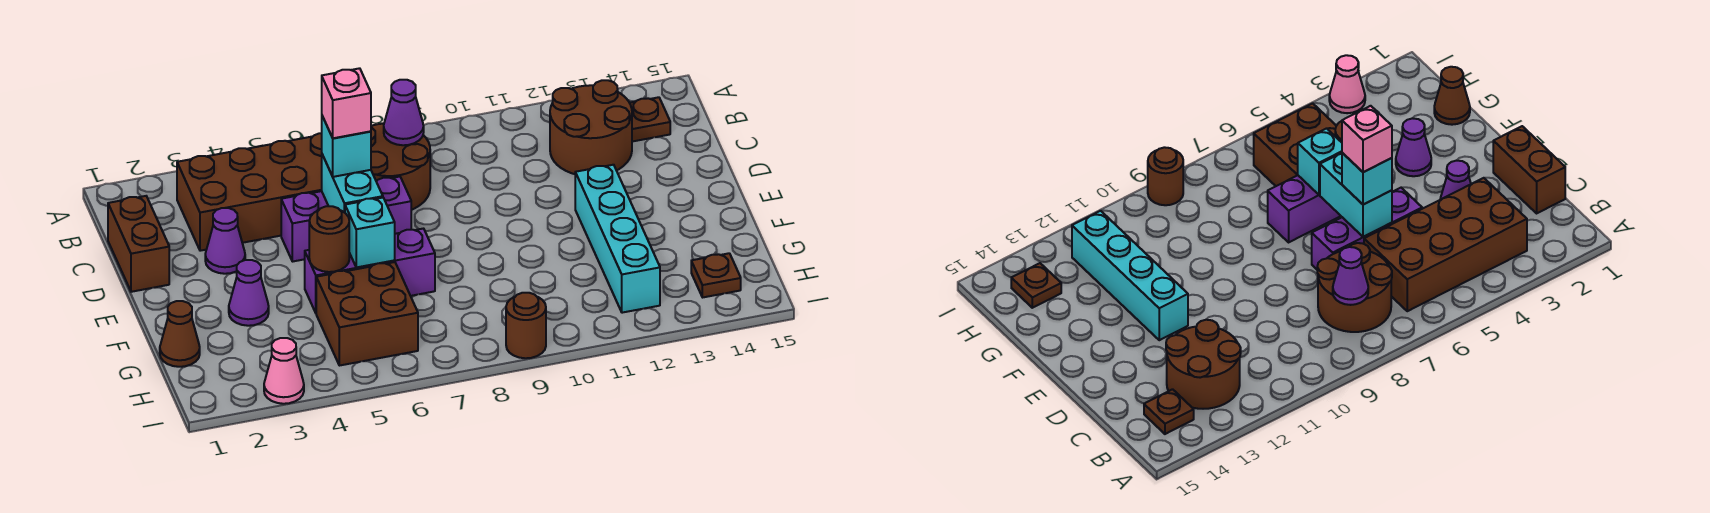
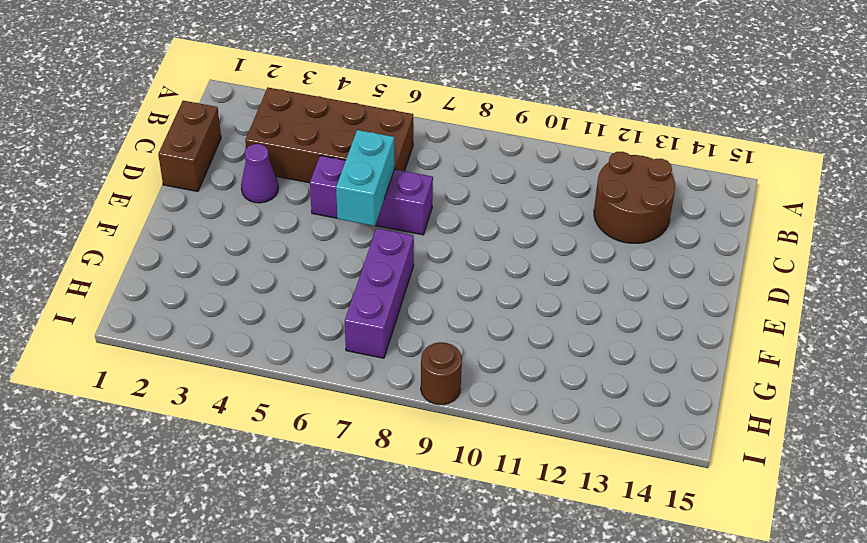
purple 1x3 brick [345,228,414,358] -> purple 1x3 brick turned to [305,229,435,313]
none -> brown 2x2 round brick [371,123,430,210]
none -> brown 1x1 plate [630,97,670,142]
none -> cyan 1x4 brick [575,165,660,313]

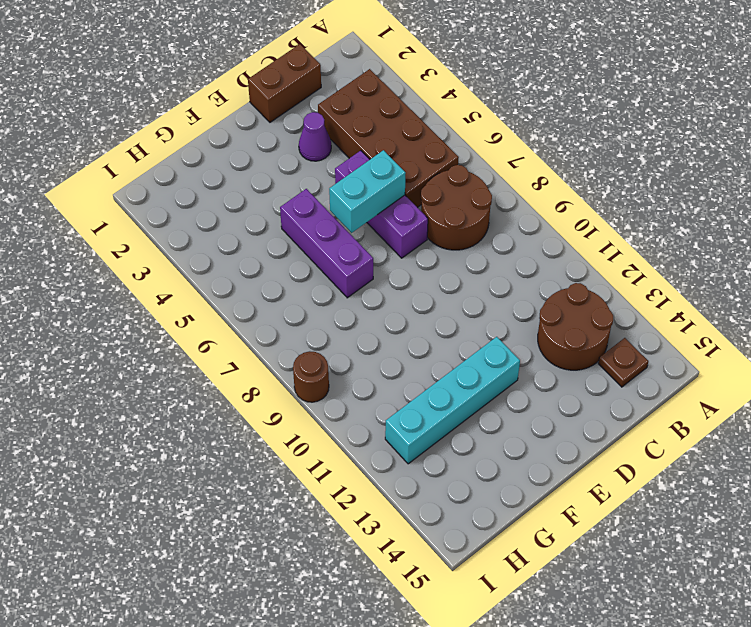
none -> purple 1x1 cone [229,260,269,326]
none -> brown 1x1 cone [160,301,200,367]
none -> brown 2x2 brick [316,262,418,366]

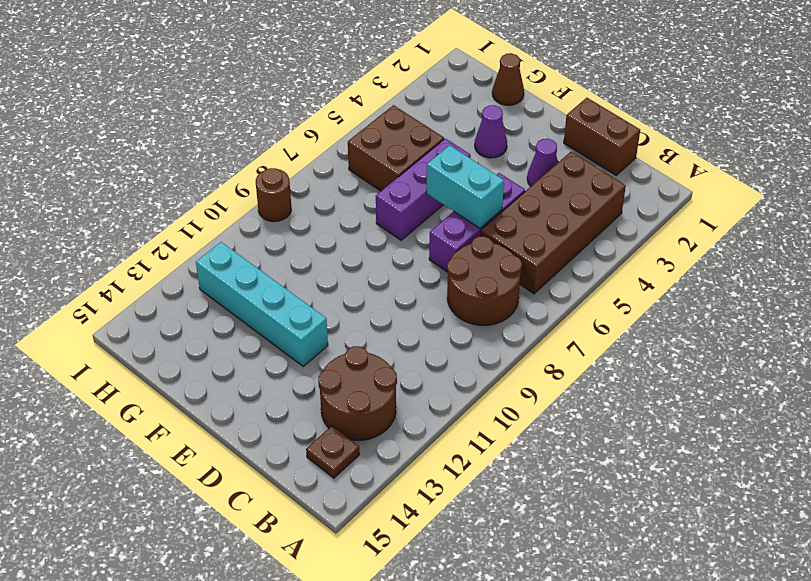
none -> brown 1x1 plate [691,253,741,297]
none -> pink 1x1 cone [264,338,304,404]
none -> purple 1x1 cone [384,80,424,145]

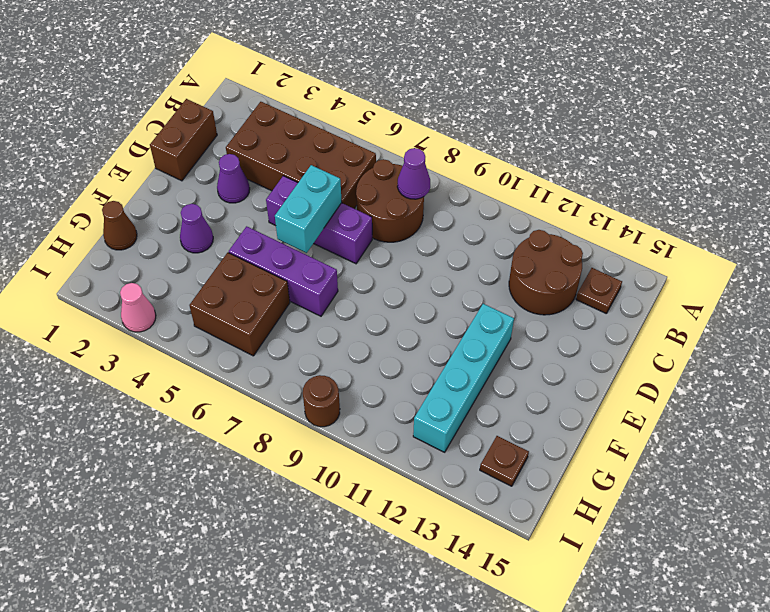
none -> brown 1x1 round brick [309,206,349,272]
none -> cyan 1x1 brick [345,198,395,267]
none -> cyan 1x1 brick [322,116,371,177]

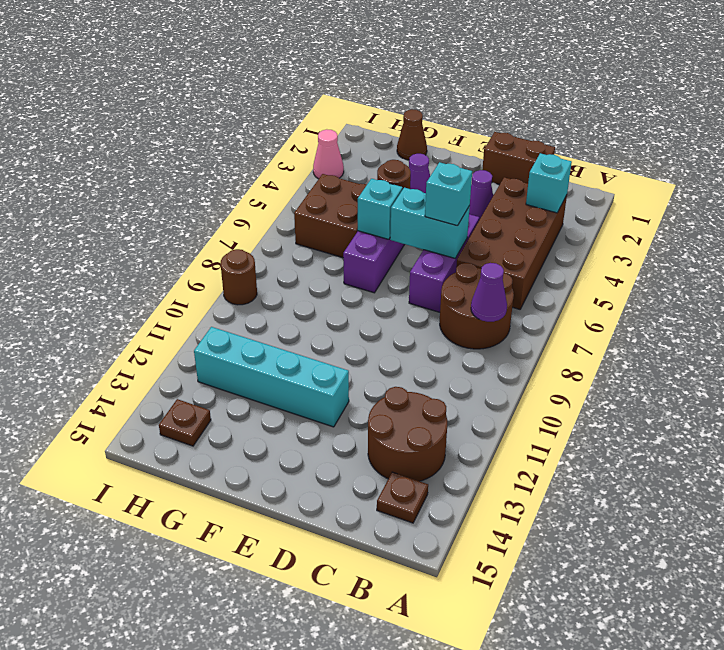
cyan 1x1 brick [526,153,572,213] -> none
none -> pink 1x1 brick [322,68,371,138]

